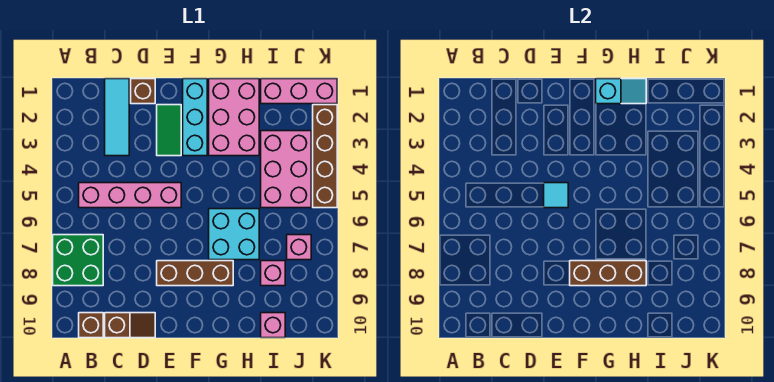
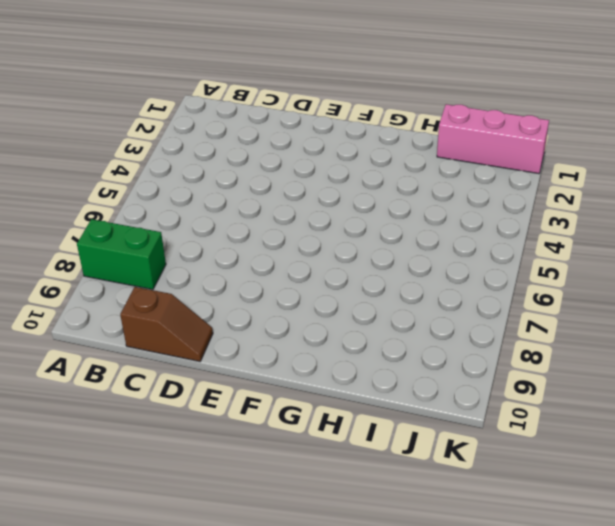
green 1x2 brick [77,219,166,290] -> green 2x2 brick [53,235,103,286]
none -> pink 1x4 brick [79,183,181,208]
none -> brown 1x1 brick [79,313,103,338]
none -> cyan 1x3 tile [105,79,129,156]

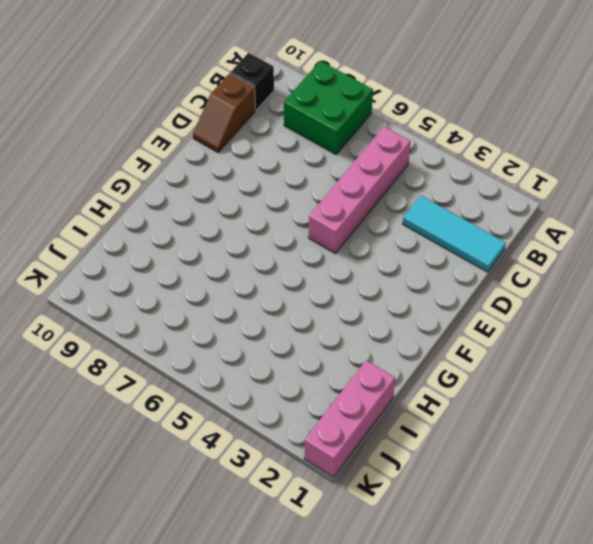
black 1x1 brick [230,53,274,110] -> brown 1x1 brick [79,313,103,338]
none -> brown 1x1 brick [131,79,155,104]
none -> green 1x2 tile [157,105,181,156]
none -> brown 1x3 brick [157,261,233,286]

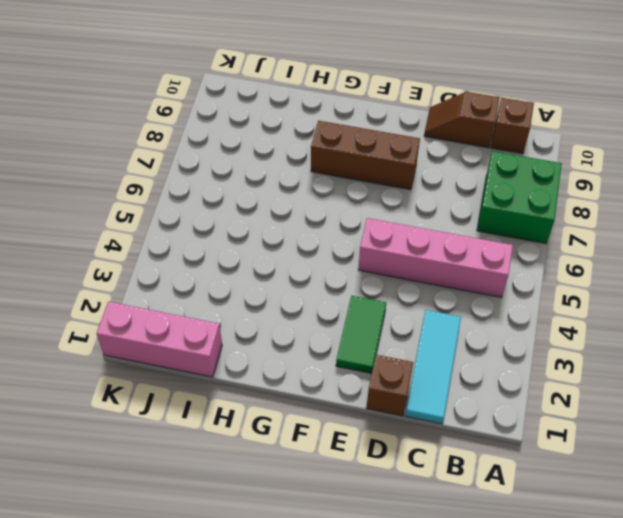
none -> cyan 1x3 brick [183,79,207,156]
none -> pink 2x3 brick [209,79,259,156]
none -> cyan 2x2 brick [209,209,259,260]

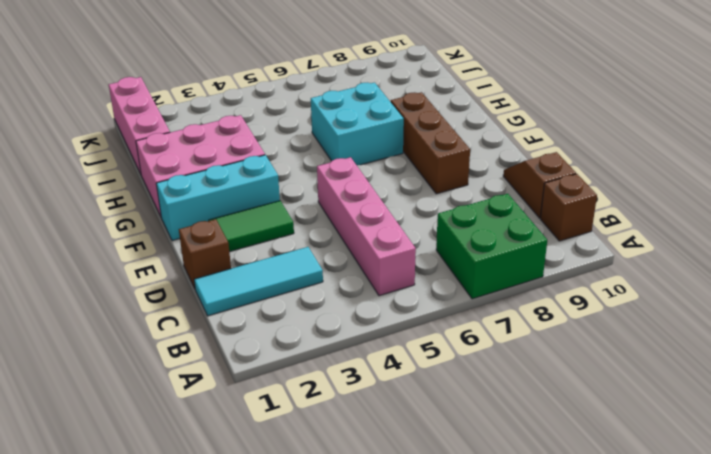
none -> pink 2x3 brick [261,131,311,208]
none -> pink 1x1 brick [261,261,285,286]
none -> pink 1x1 brick [261,313,285,338]

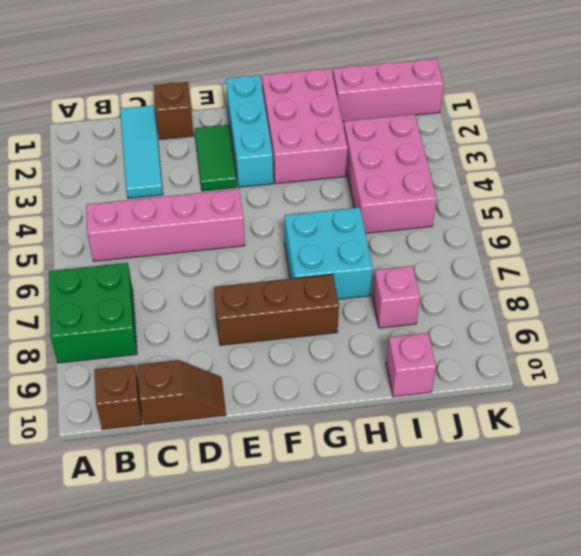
none -> pink 1x1 brick [287,235,311,260]
none -> brown 1x4 brick [313,105,337,208]
none -> cyan 1x1 tile [544,183,568,208]

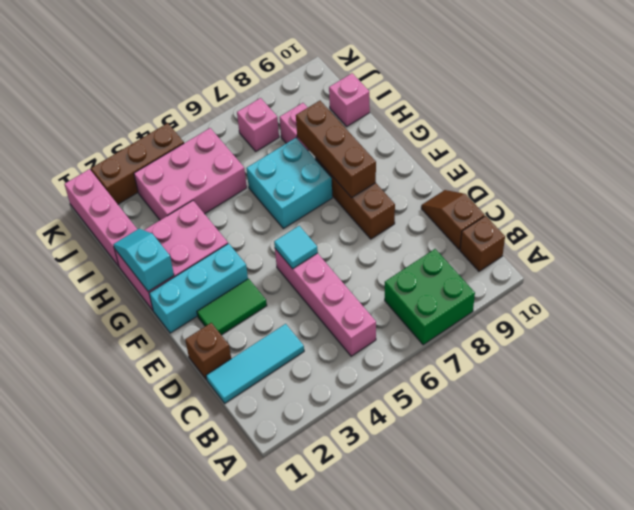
brown 1x3 brick [91,123,184,204] -> brown 1x4 brick [313,105,337,208]

